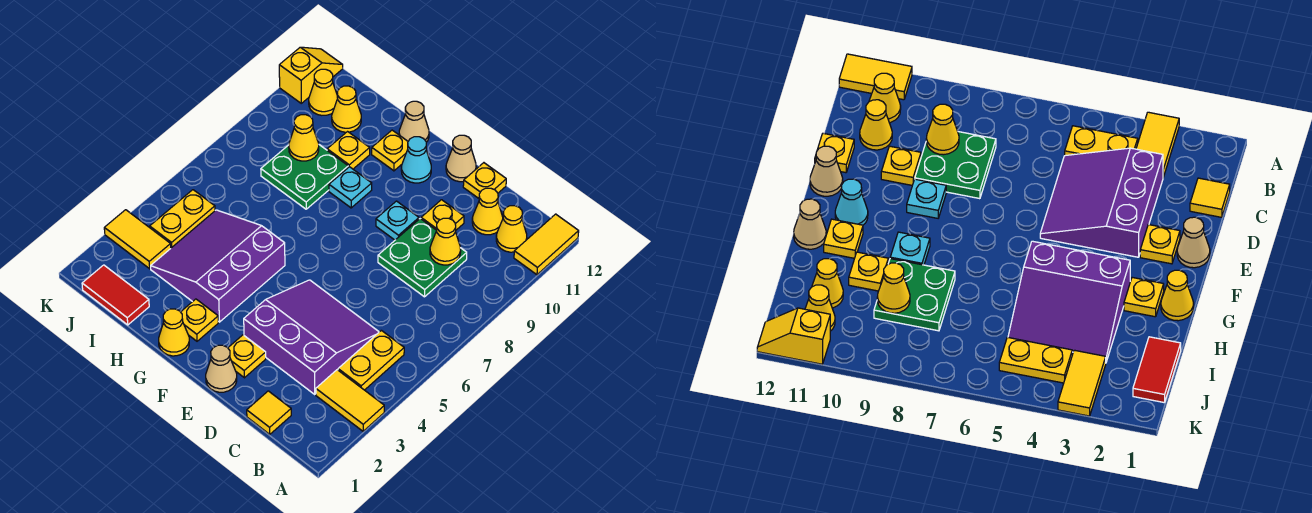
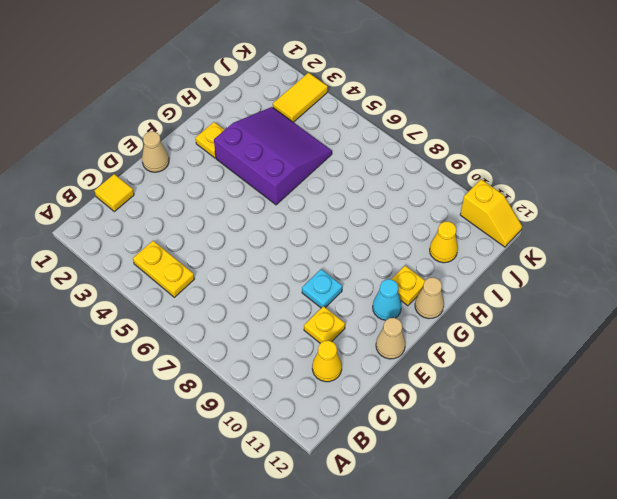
none -> yellow 1x2 tile [316,370,384,431]
none -> yellow 1x2 tile [514,214,579,275]
none -> yellow 1x1 cone [496,206,527,252]
none -> purple 3x3 slope [244,280,379,394]

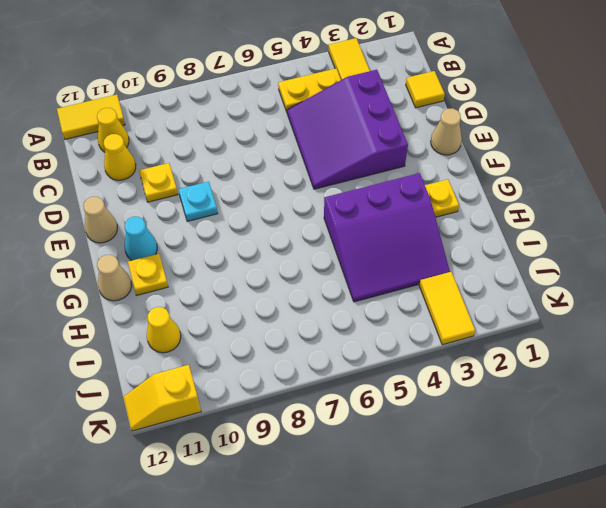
none -> green 2x2 plate [378,219,467,297]
none -> yellow 1x1 plate [463,163,506,198]
none -> yellow 1x1 plate [228,335,266,378]
none -> yellow 1x1 cone [159,309,189,356]

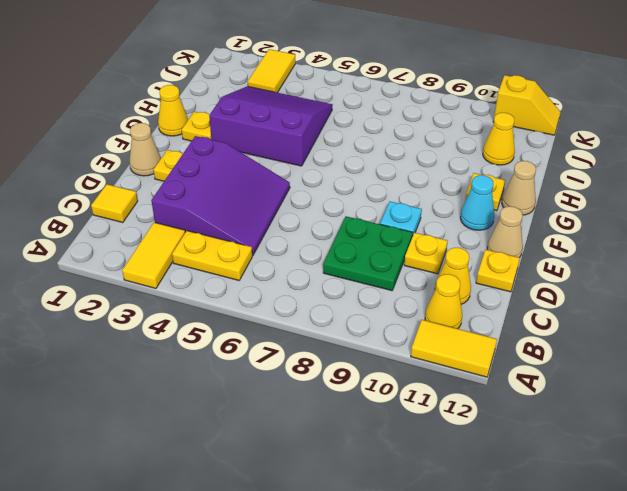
none -> cyan 1x1 plate [329,167,372,208]
none -> green 2x2 plate [261,145,348,209]
none -> yellow 1x1 plate [327,132,370,169]
none -> red 1x2 tile [82,265,149,325]

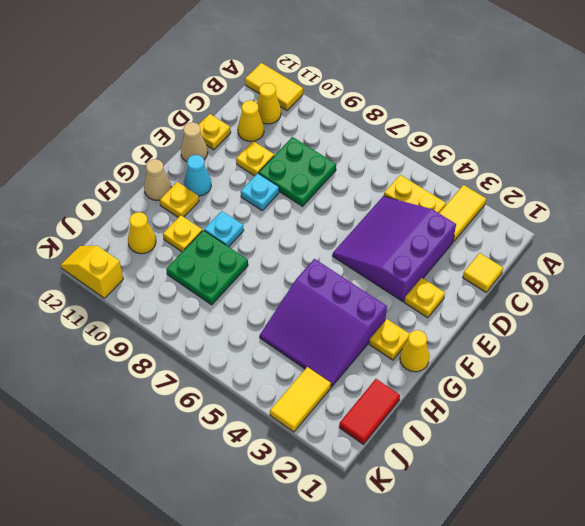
none -> tan 1x1 cone [206,345,237,392]
none -> yellow 1x2 plate [150,190,215,248]
none -> yellow 1x1 cone [309,69,338,115]
none -> yellow 1x1 cone [430,218,461,265]

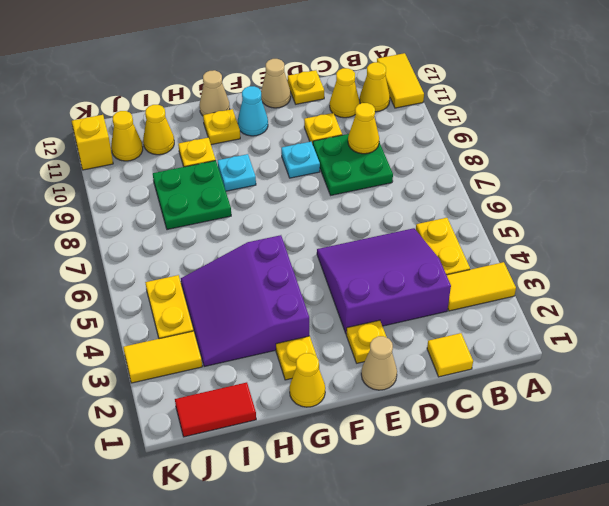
none -> yellow 1x1 cone [289,115,319,161]

